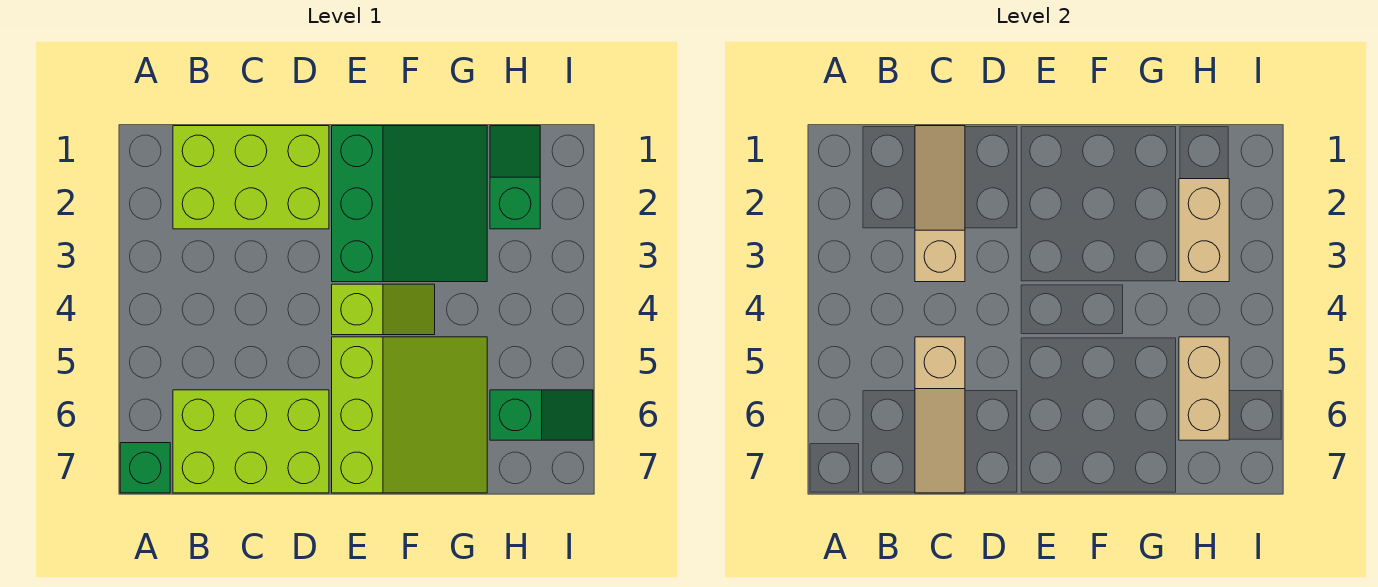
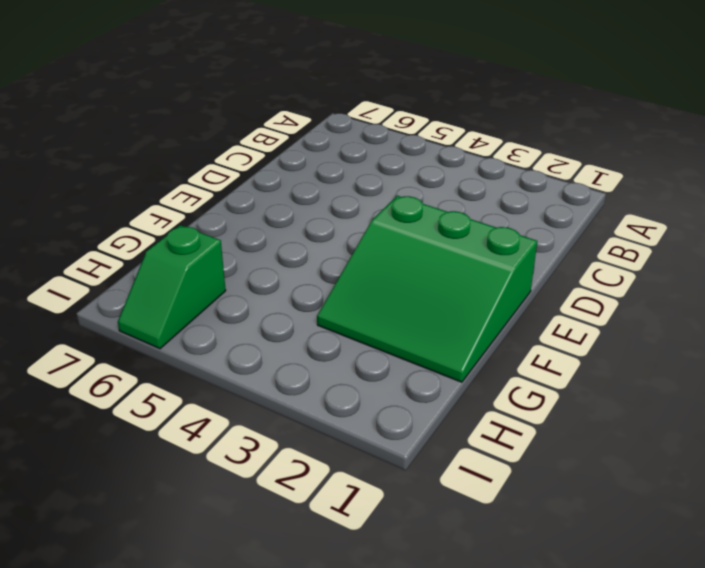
none -> green 1x1 brick [120,443,170,493]
none -> lime 2x3 brick [173,126,329,229]
none -> lime 2x3 brick [173,390,329,493]

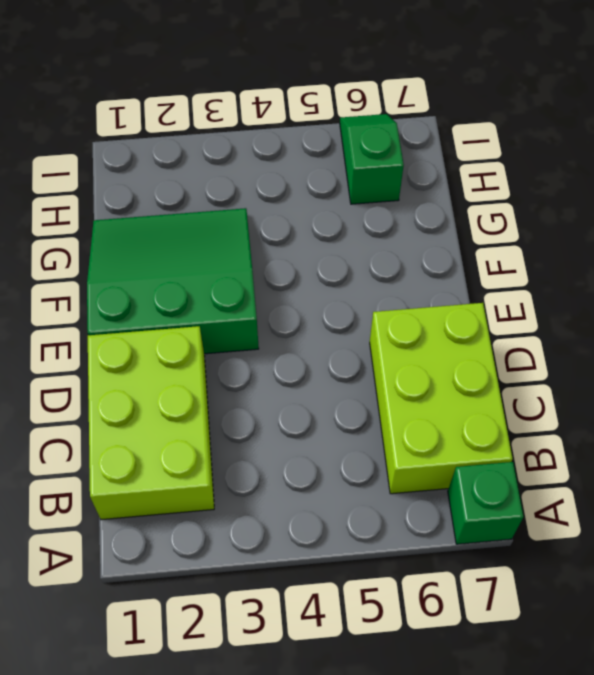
none -> lime 1x2 slope [332,284,435,335]
none -> lime 3x3 slope [332,337,487,493]
none -> green 1x2 slope [490,126,540,229]

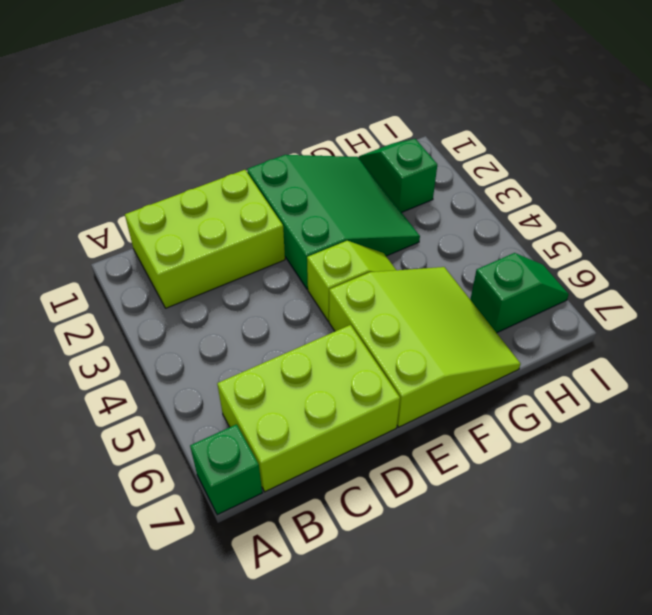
none -> tan 1x3 slope [915,126,965,282]
none -> tan 1x3 slope [915,337,965,493]
none -> tan 1x2 brick [1179,179,1229,282]

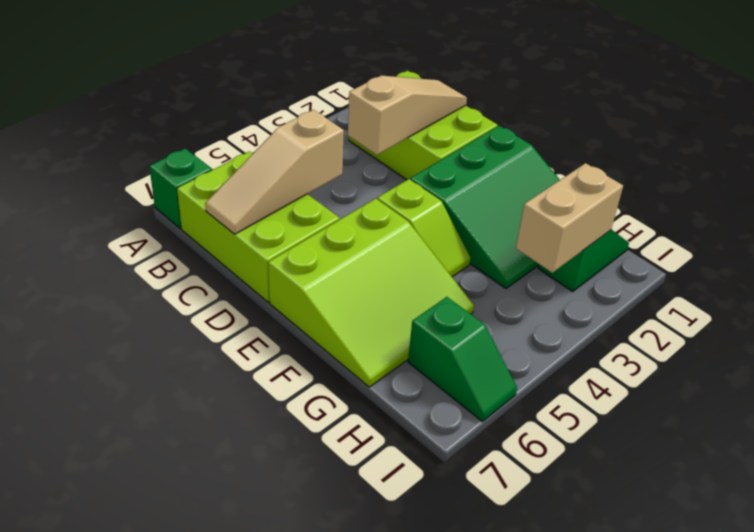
none -> tan 1x2 brick [1179,337,1229,440]

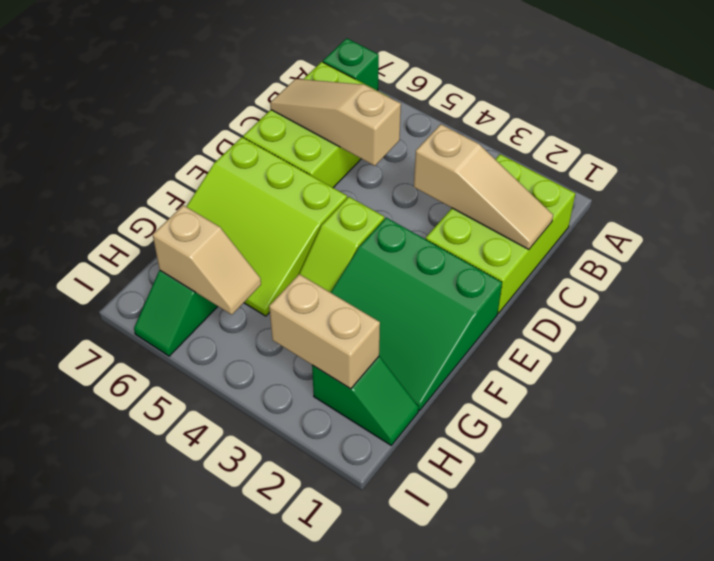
tan 1x2 slope [153,205,261,315] -> tan 1x2 brick [1179,337,1229,440]

